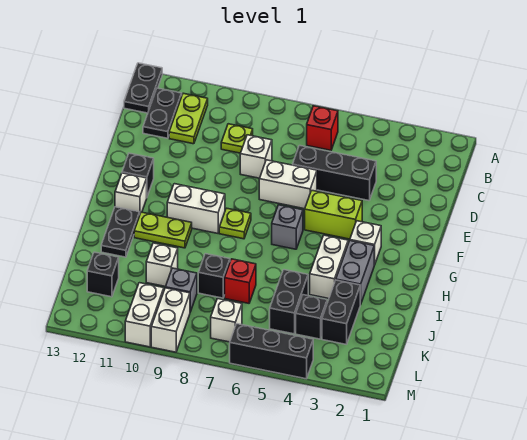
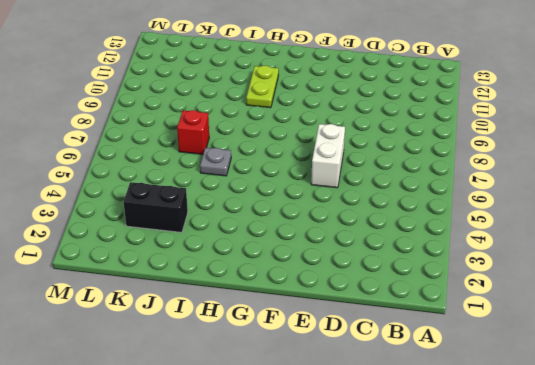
grey 1x1 plate [200,148,231,176] -> none
none -> black 1x2 plate [124,63,162,113]
none -> red 1x1 brick [307,106,338,150]
none -> lime 1x2 plate [169,93,208,144]
none -> black 1x2 plate [143,88,182,138]

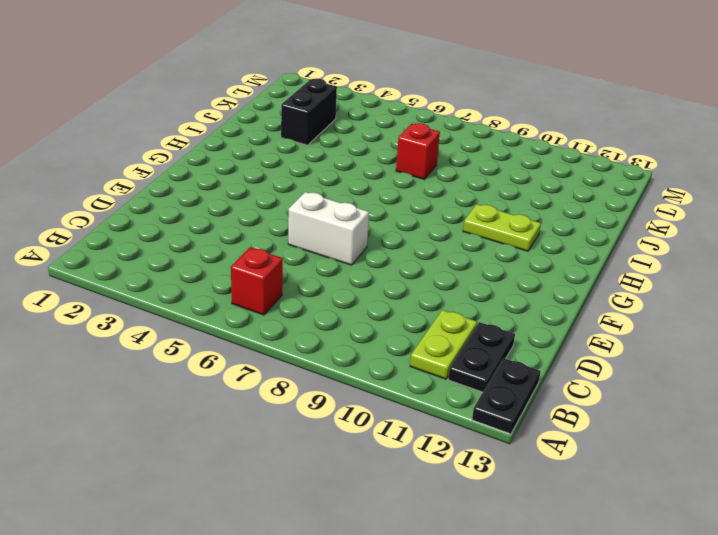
none -> lime 1x1 plate [221,124,253,153]
none -> black 1x3 brick [293,146,376,201]
none -> white 1x1 brick [240,135,272,178]
none -> lime 1x2 brick [305,190,362,239]

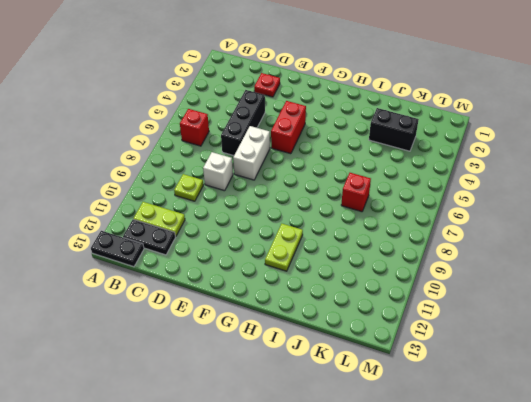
red 1x1 plate [254,73,280,97] -> none
red 1x2 brick [271,101,306,154] -> lime 1x2 brick [305,190,362,239]
none -> black 1x1 brick [122,153,154,196]
none -> white 1x1 brick [350,221,381,265]
none -> grey 1x1 brick [272,205,303,249]
none -> lime 1x1 plate [219,208,251,239]

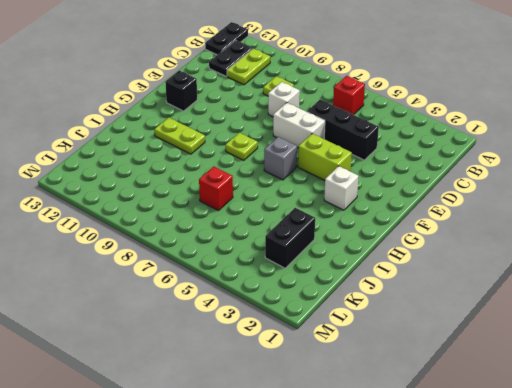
none -> white 1x2 brick [167,184,225,233]
none -> white 1x1 brick [115,173,147,213]
none -> grey 1x2 brick [336,241,374,305]
none -> white 1x2 brick [310,235,348,299]

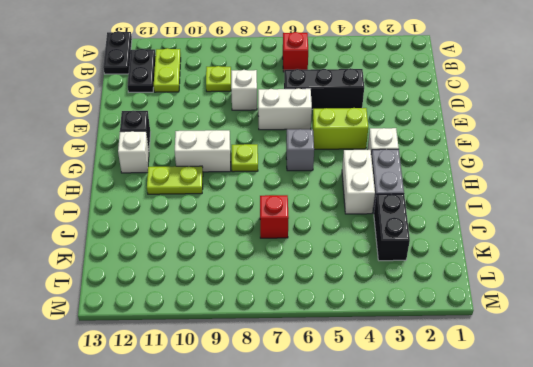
none -> black 1x2 plate [101,207,140,257]
none -> black 1x2 brick [270,270,308,334]
none -> black 1x1 brick [198,254,230,298]
none -> white 1x1 brick [146,243,178,287]

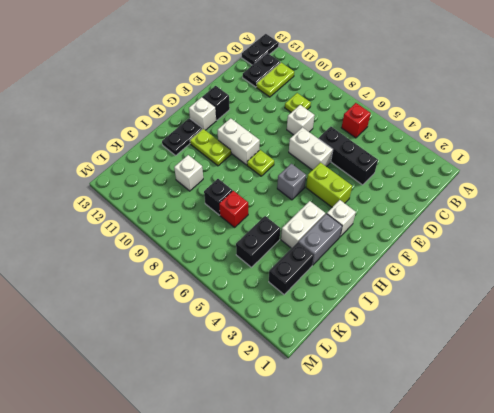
none -> black 1x1 brick [296,295,327,339]
none -> grey 1x1 brick [165,268,197,312]
none -> black 1x1 brick [87,252,119,297]
none -> white 1x1 brick [211,299,242,342]

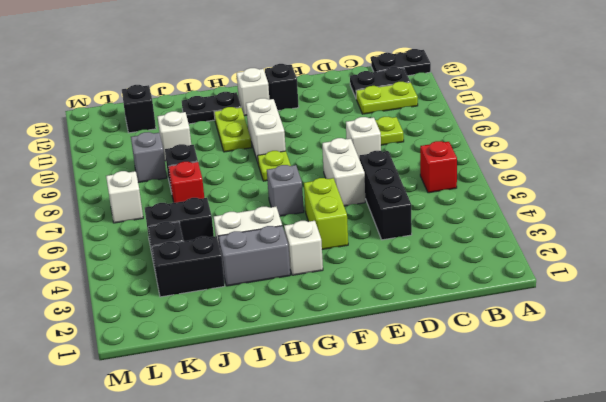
none -> white 1x2 brick [151,288,190,352]
none -> white 1x2 brick [125,283,164,347]
none -> black 1x3 brick [230,324,313,379]

